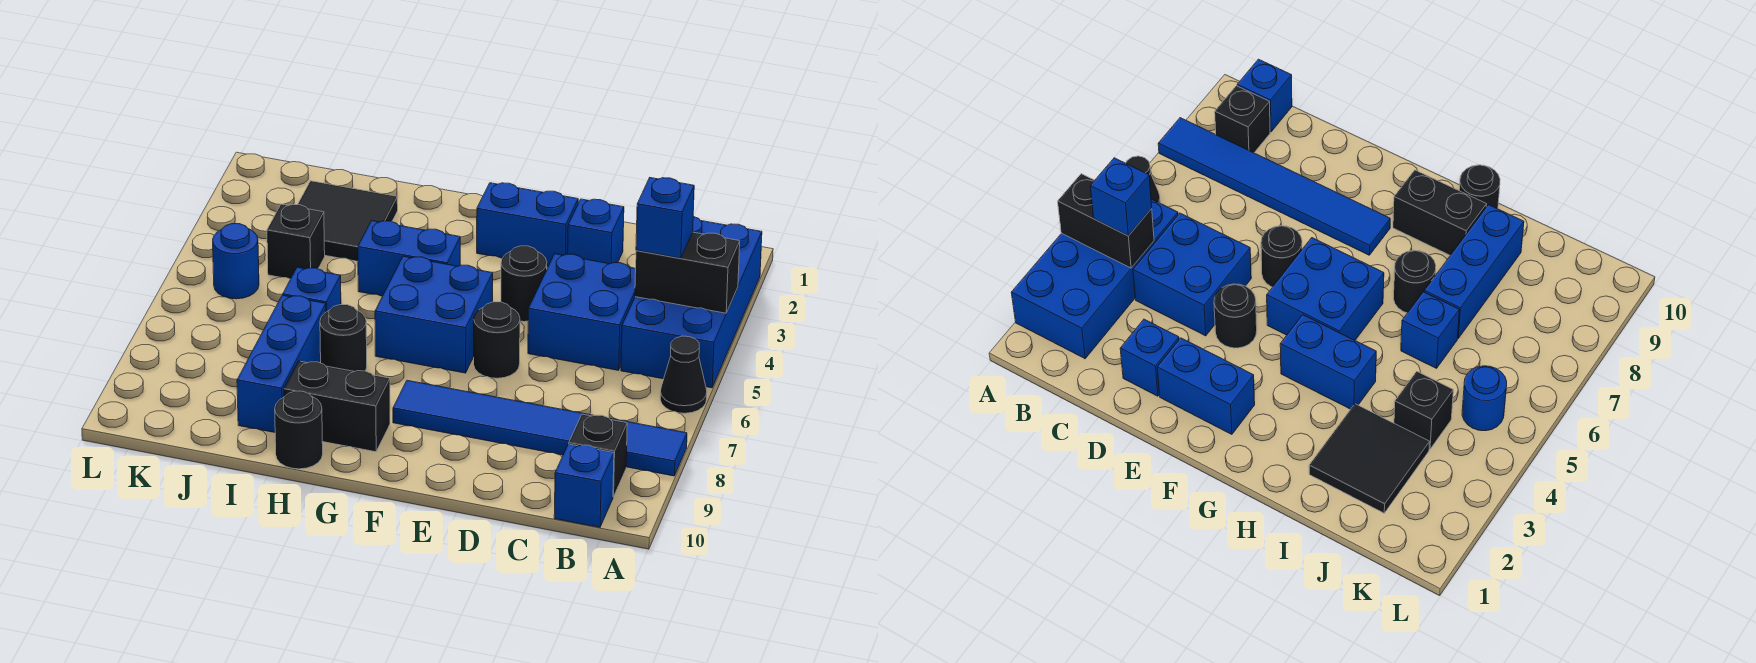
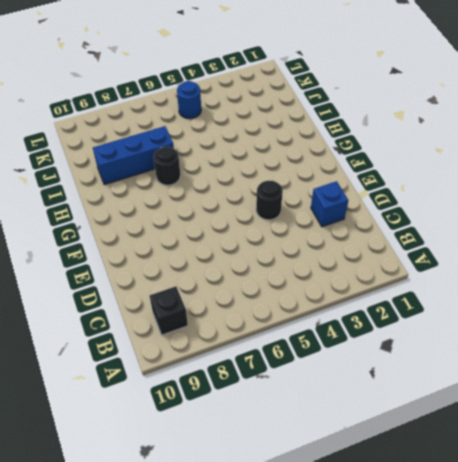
none -> blue 2x4 brick [621,217,762,388]
none -> black 1x1 cone [660,336,707,413]
none -> blue 1x6 tile [393,380,687,476]

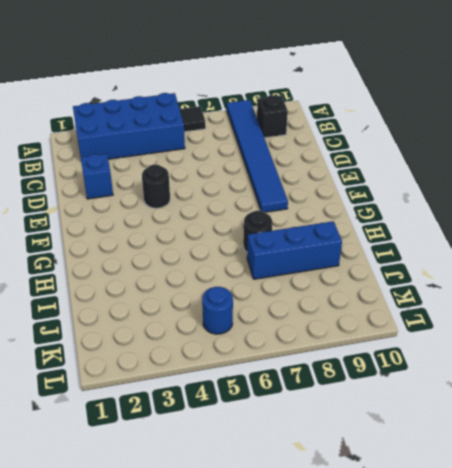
black 1x1 tile [180,106,206,132] -> black 1x1 cone [660,336,707,413]
none -> blue 1x1 brick [554,444,614,527]
none -> blue 2x2 brick [528,254,636,370]
none -> blue 1x2 brick [477,183,578,266]

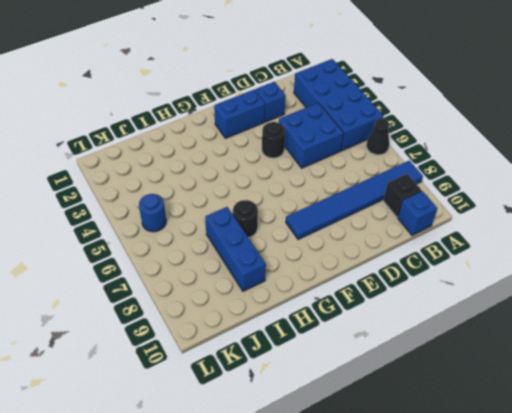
none -> black 1x1 round brick [474,302,520,378]
none -> blue 2x2 brick [375,256,493,373]
none -> blue 1x2 brick [358,221,460,296]

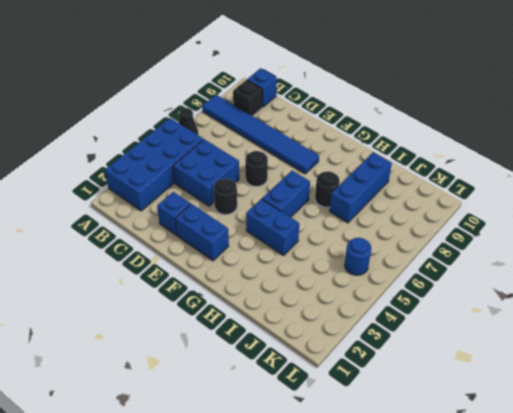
blue 1x2 brick [262,171,310,217] -> blue 2x2 brick [375,256,493,373]
none -> black 1x2 brick [284,361,390,452]
none -> black 1x1 round brick [275,391,323,469]
none -> black 2x2 tile [298,181,398,261]

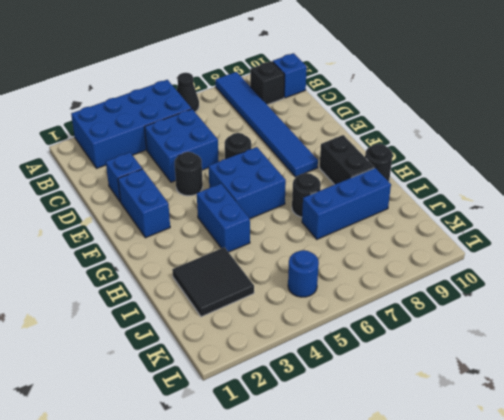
none -> blue 1x1 brick [283,267,341,312]
none -> black 1x1 brick [267,204,325,279]
none -> black 1x2 brick [635,232,740,313]

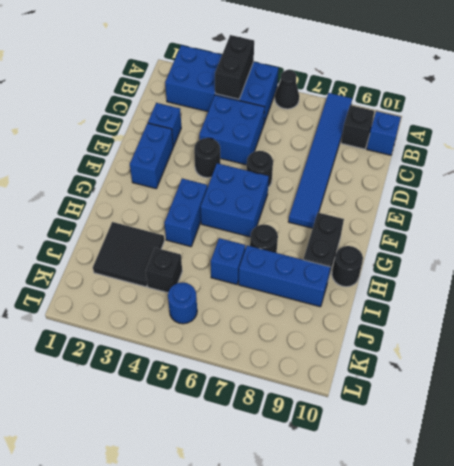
none -> blue 1x1 brick [636,178,694,258]

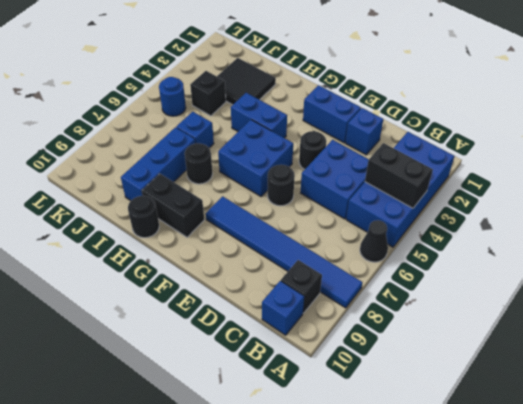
none -> blue 1x1 brick [636,178,694,258]

